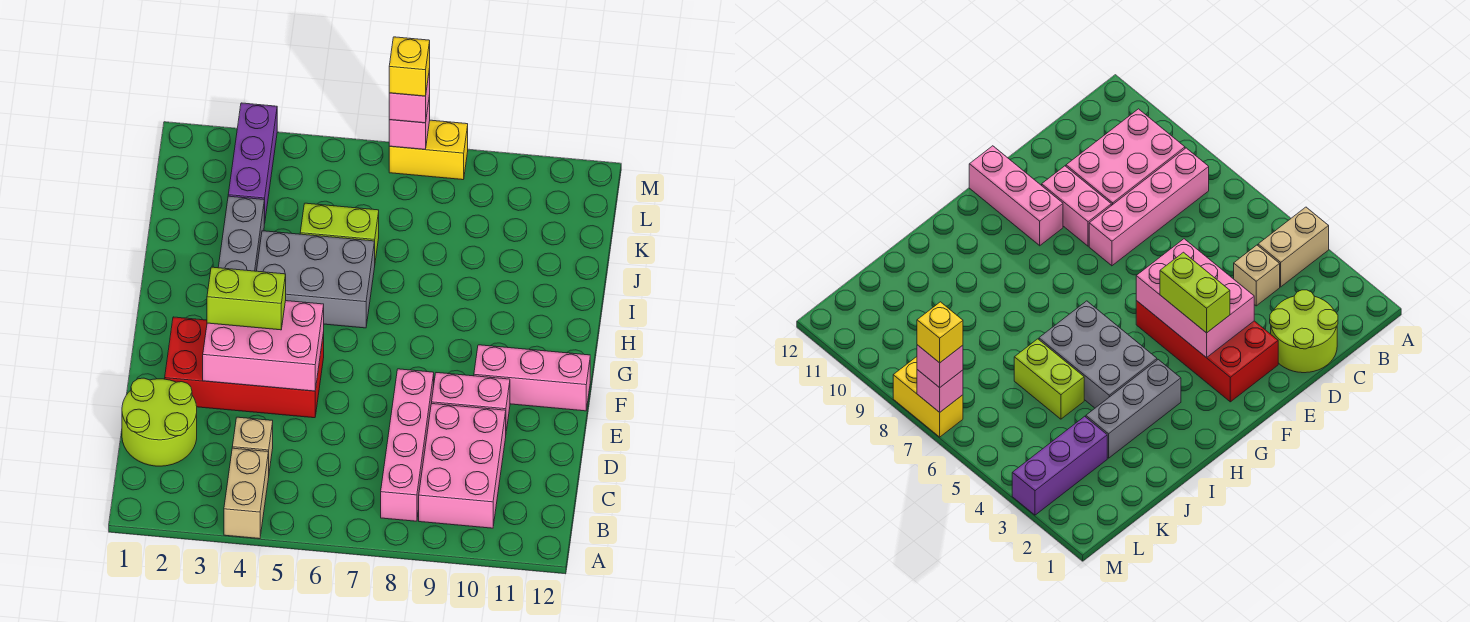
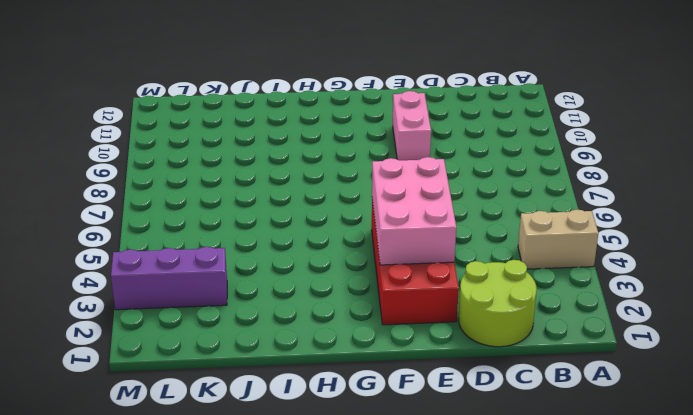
none -> pink 1x4 brick [381,369,434,521]
none -> pink 2x3 brick [419,404,506,528]
none -> tan 1x1 brick [232,417,273,471]

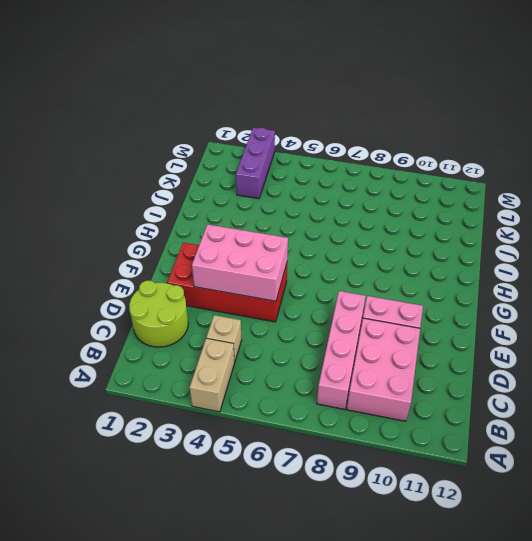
none -> pink 1x3 brick [474,345,590,411]
none -> grey 1x3 brick [218,196,264,271]
none -> grey 2x3 brick [257,231,375,328]

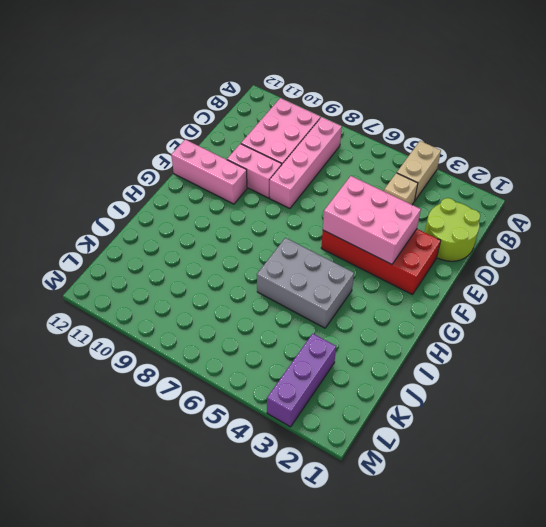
none -> grey 1x3 brick [218,196,264,271]
none -> lime 1x2 brick [300,203,379,260]
none -> yellow 1x2 brick [389,120,468,180]

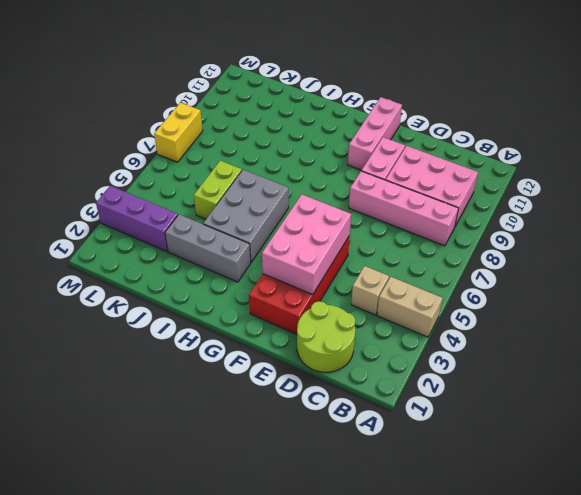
none -> pink 1x1 brick [389,95,430,150]
none -> lime 1x2 brick [207,267,286,330]
none -> pink 1x1 brick [389,69,430,123]

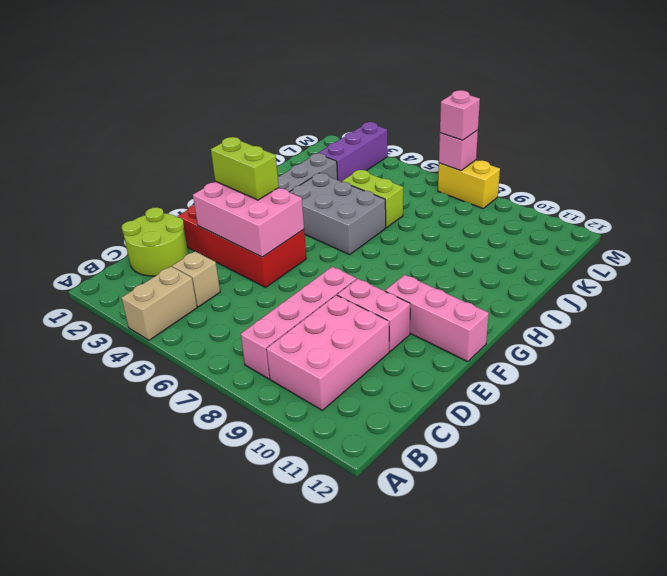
none -> yellow 1x1 brick [389,37,430,96]

